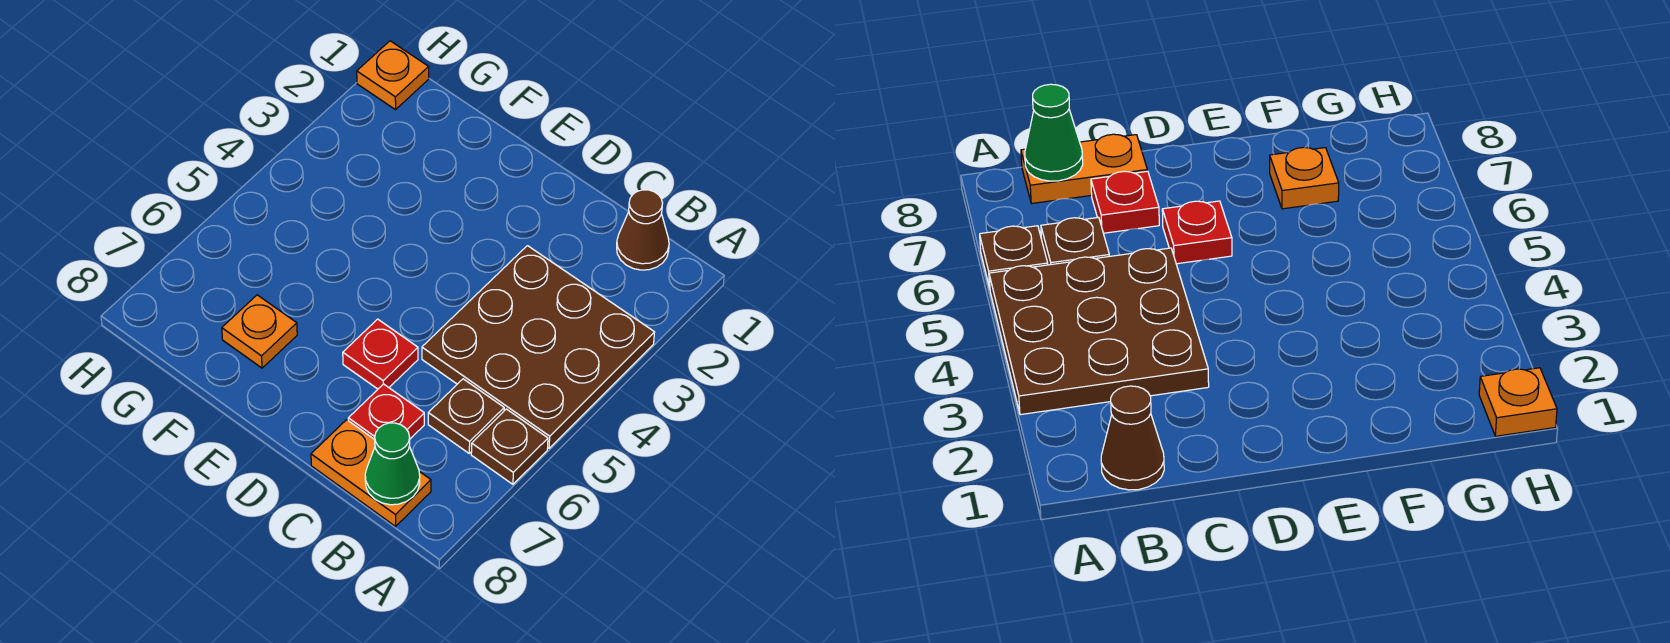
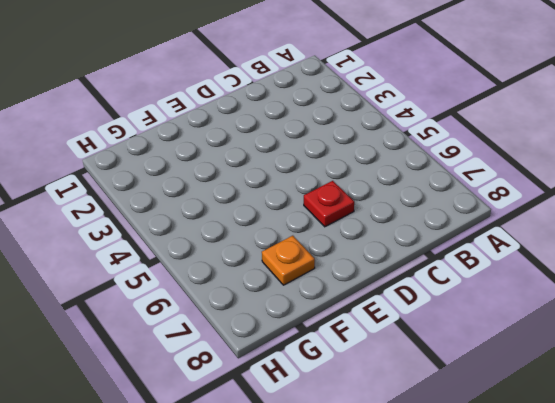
none -> brown 3x3 plate [422,246,655,448]
none -> brown 1x1 plate [471,409,548,484]

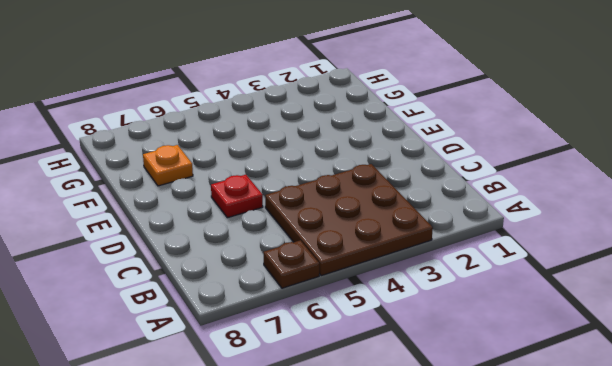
none -> brown 1x1 cone [617,190,669,270]
none -> brown 1x1 plate [428,379,504,453]

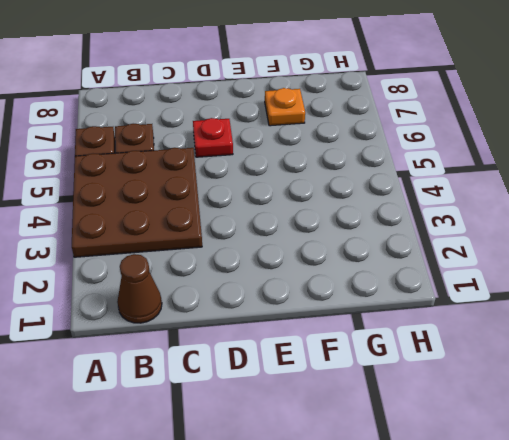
none -> orange 1x2 plate [311,420,431,526]
none -> red 1x1 plate [348,384,424,439]

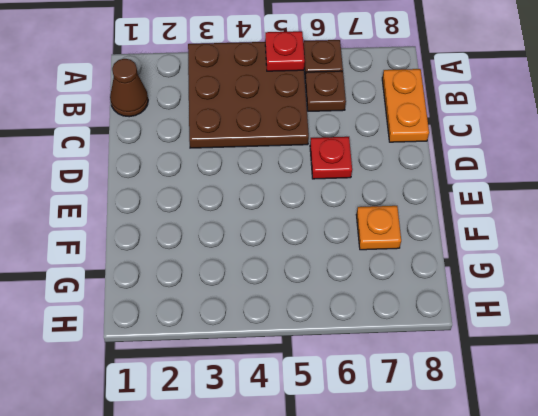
red 1x1 plate [265,31,305,71] -> red 1x1 plate moved to [348,384,424,439]
none -> orange 1x1 plate [357,41,429,110]
none -> green 1x1 cone [365,423,420,505]

